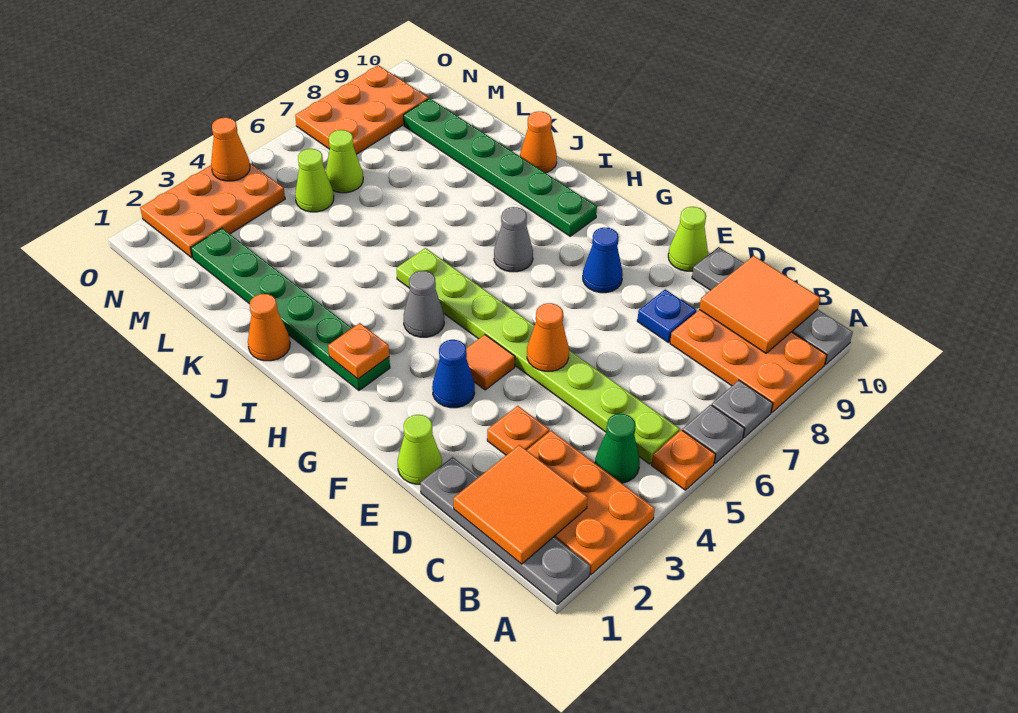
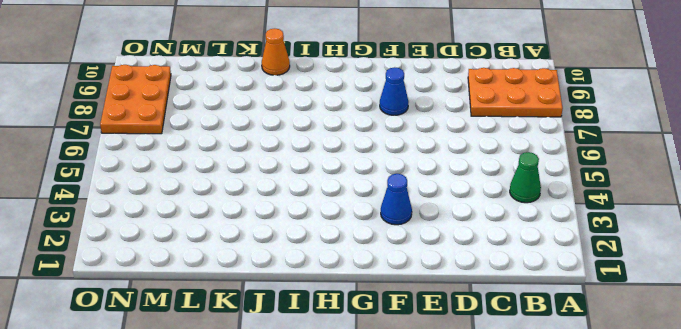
none -> grey 1x4 plate [420,457,590,605]
none -> orange 2x3 plate [527,431,655,575]
none -> orange 1x1 plate [651,430,716,490]
none -> grey 1x1 plate [683,405,745,464]

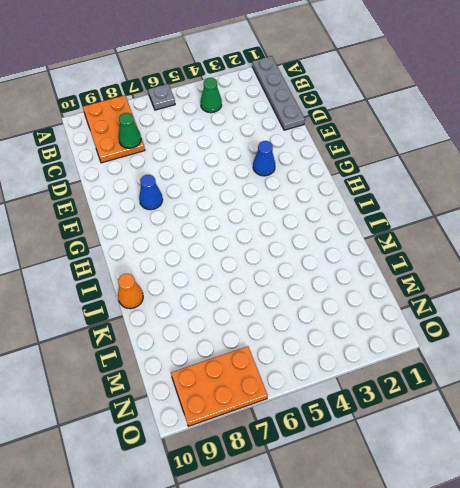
green 1x1 cone [118,113,141,148] -> none
none -> orange 2x3 plate [527,431,655,575]
none -> orange 1x1 plate [651,430,716,490]
none -> grey 1x1 plate [712,380,773,438]
none -> grey 1x4 plate [692,247,853,365]

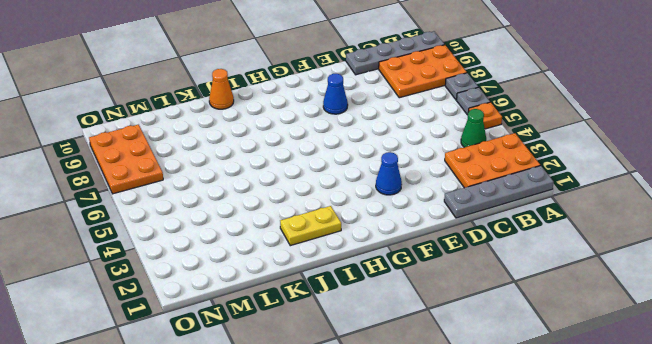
yellow 1x2 plate [280,206,341,246] -> green 1x6 plate [191,228,390,390]
none -> lime 1x8 plate [397,248,680,464]
none -> orange 1x1 plate [487,406,549,455]
none -> blue 1x1 plate [637,289,696,343]
none -> lime 1x1 cone [398,415,442,484]

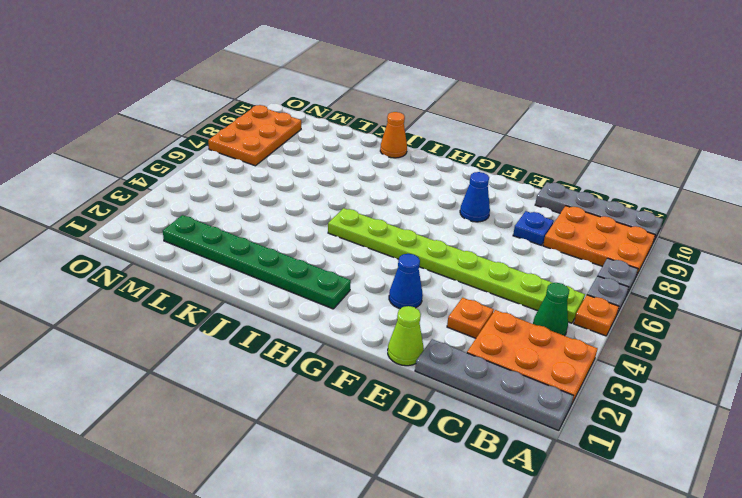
none -> lime 1x1 cone [668,207,708,271]
none -> orange 1x1 tile [466,335,515,390]
none -> grey 1x1 cone [404,271,444,337]
none -> grey 1x1 cone [494,207,533,272]

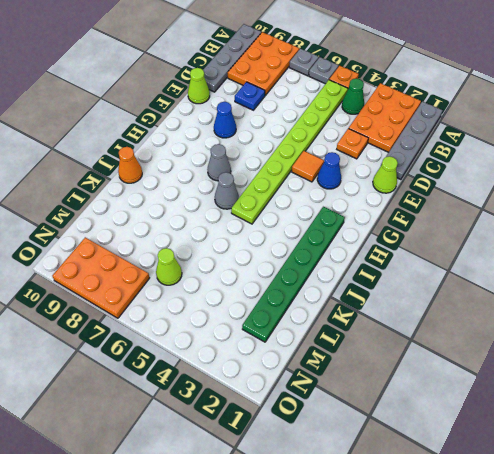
grey 1x1 cone [215,172,239,209] -> grey 1x1 cone moved to [404,271,444,337]
none -> green 1x6 plate [404,98,597,236]
none -> orange 1x1 cone [248,294,290,361]
none -> lime 1x1 cone [295,149,334,212]
none -> orange 2x3 plate [140,163,285,258]

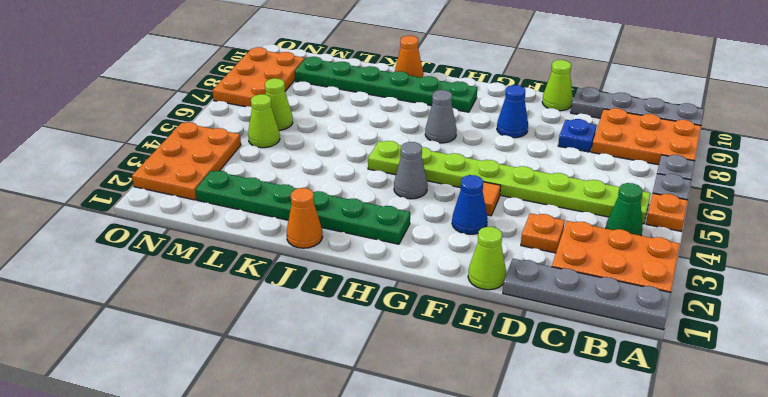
none -> orange 2x2 tile [453,445,588,564]
none -> orange 2x2 tile [699,256,820,353]
none -> orange 1x1 cone [527,303,569,371]
none -> orange 1x1 plate [328,323,389,379]

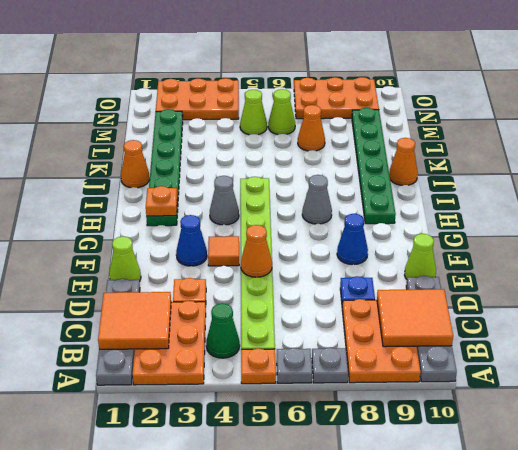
orange 1x1 cone [298,105,325,151] -> orange 1x1 cone moved to [211,118,250,181]

